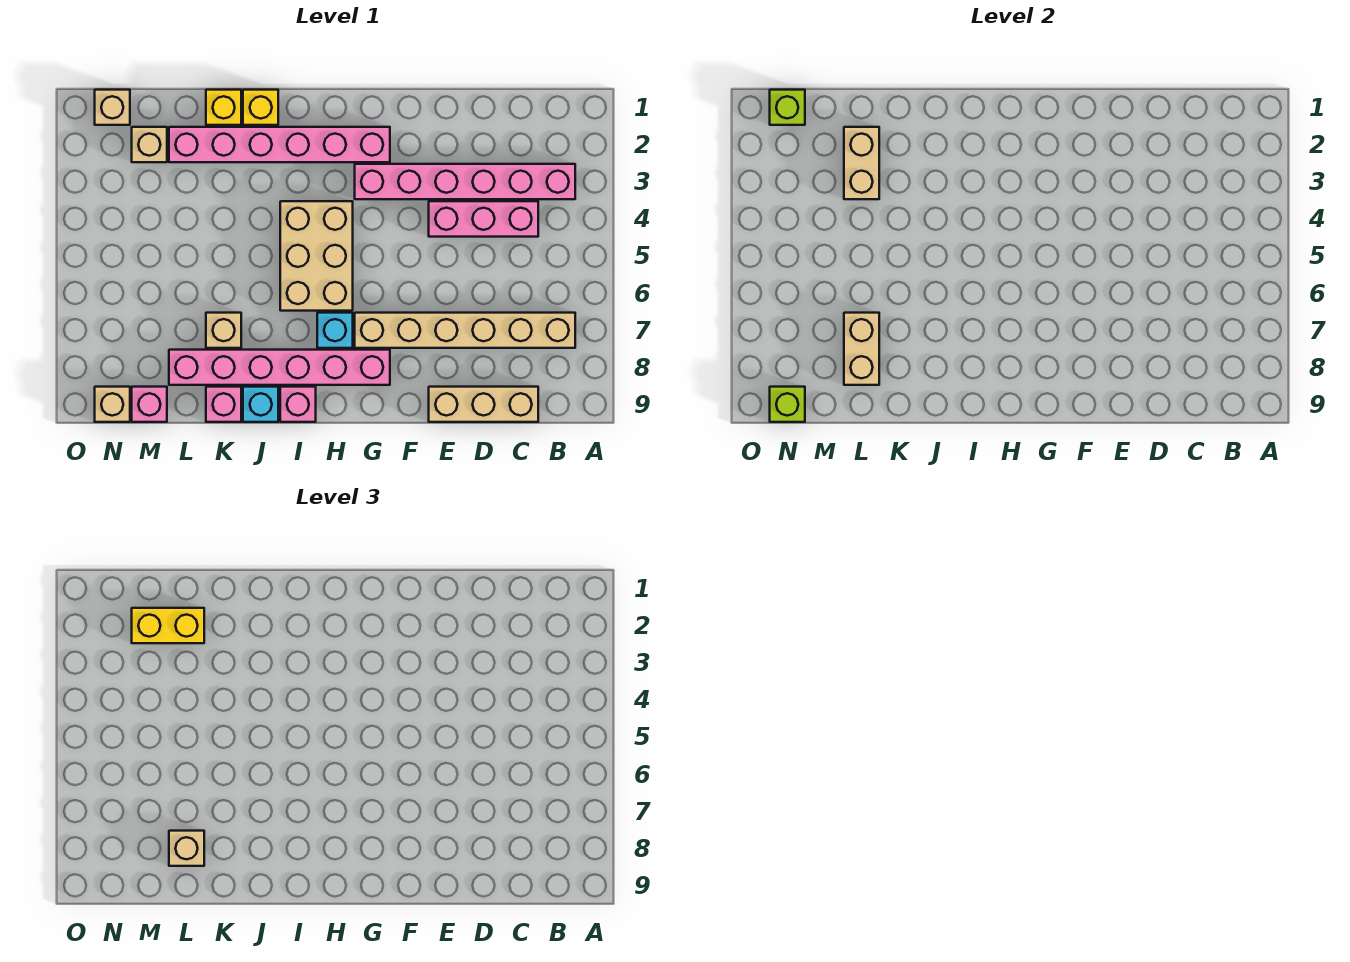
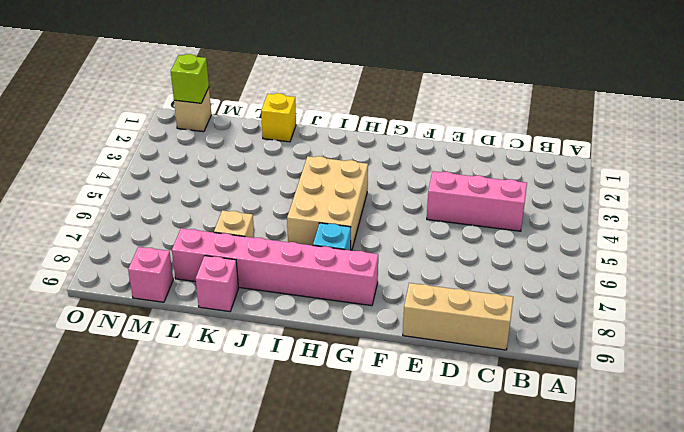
none -> pink 1x6 brick [355,164,575,199]
none -> tan 1x6 brick [355,313,575,348]
none -> pink 1x6 brick [169,127,390,162]

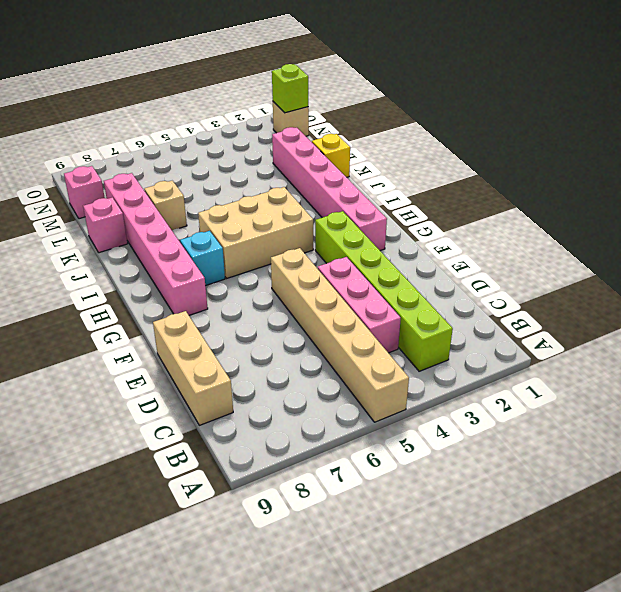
tan 1x6 brick [271,248,409,422] -> tan 1x6 brick moved to [355,313,575,348]
lime 1x6 brick [315,211,453,371] -> pink 1x6 brick [355,164,575,199]
none -> pink 1x1 brick [280,387,316,422]
none -> yellow 1x1 brick [243,90,278,125]
none -> cyan 1x1 brick [243,387,278,422]

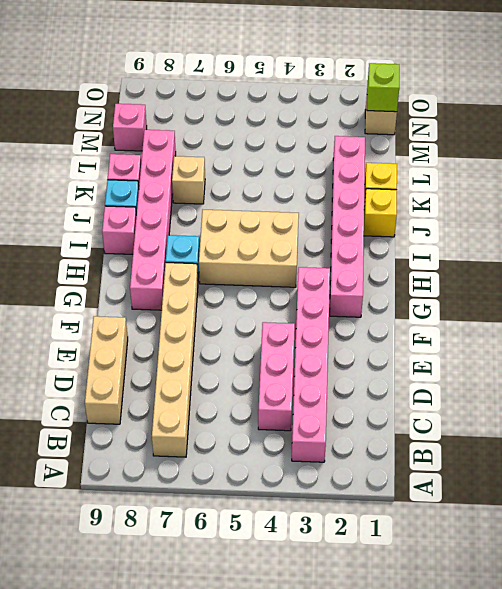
none -> tan 1x1 brick [132,127,167,162]
none -> tan 1x1 brick [95,387,130,422]
none -> tan 1x2 brick [844,127,879,199]

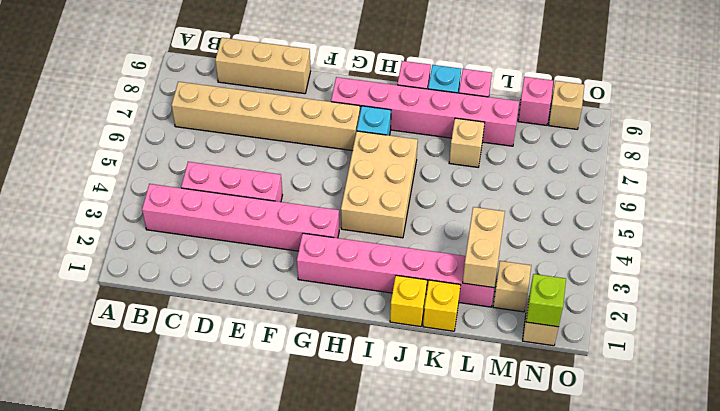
none -> tan 1x2 brick [844,313,879,385]
none -> lime 1x1 brick [770,387,805,422]
none -> yellow 1x2 brick [132,608,204,643]

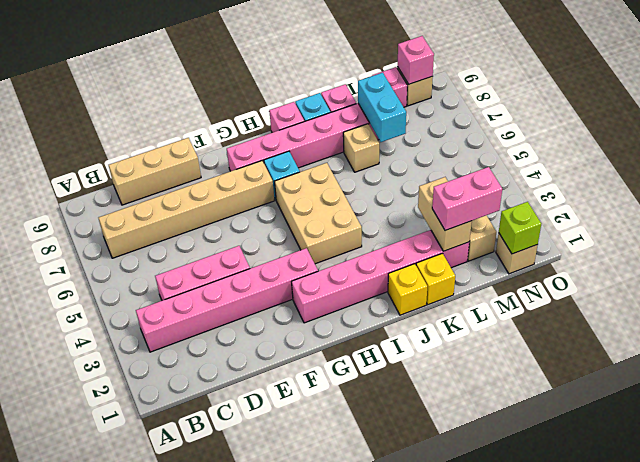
pink 1x2 brick [432,167,502,231] -> yellow 1x2 brick [132,608,204,643]
cyan 1x2 brick [358,73,406,142] -> tan 1x2 brick [844,313,879,385]
pink 1x1 brick [398,36,434,84] -> lime 1x1 brick [770,387,805,422]
none -> tan 1x1 brick [169,831,204,866]

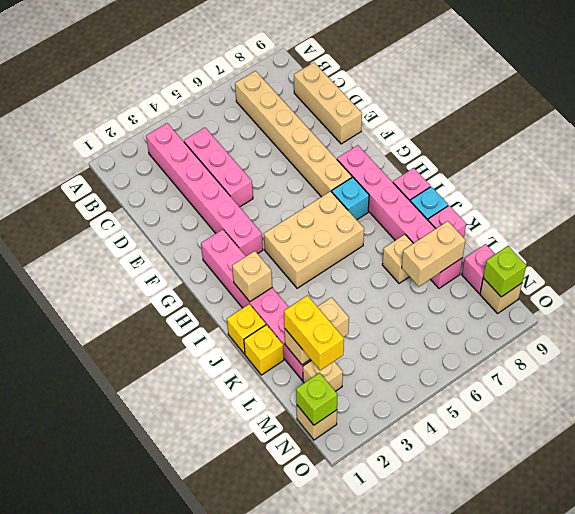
tan 1x1 brick [232,251,272,302] -> tan 1x1 brick moved to [169,831,204,866]

